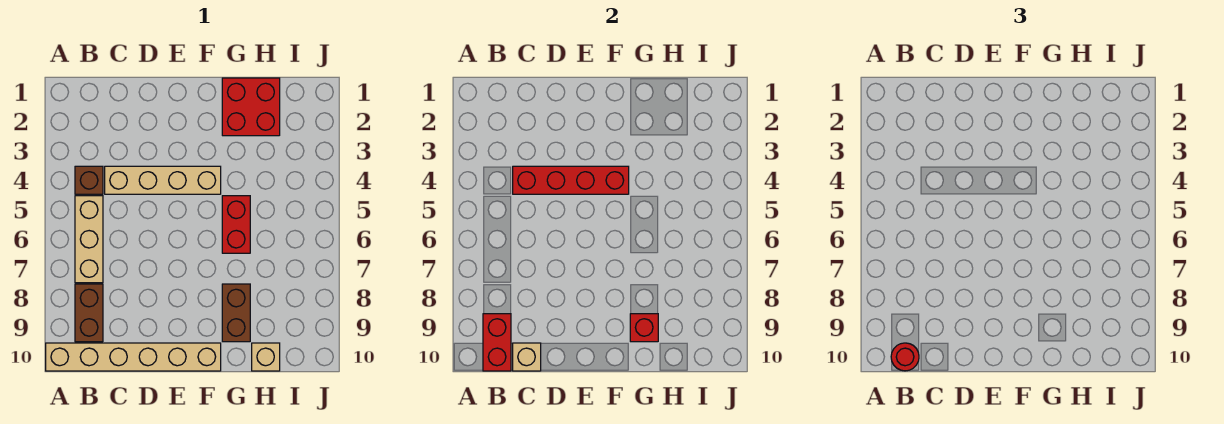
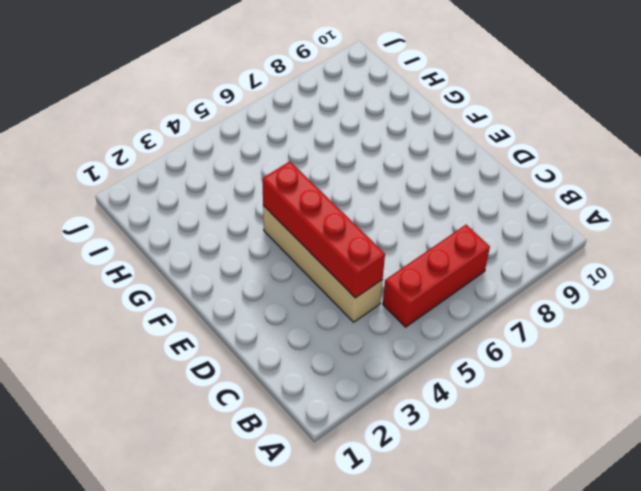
red 1x3 brick [383,225,490,327] -> tan 1x3 brick [75,196,103,283]
none -> tan 1x6 brick [46,343,221,371]
none -> brown 1x1 brick [75,166,103,194]
none -> brown 1x2 brick [75,284,103,342]

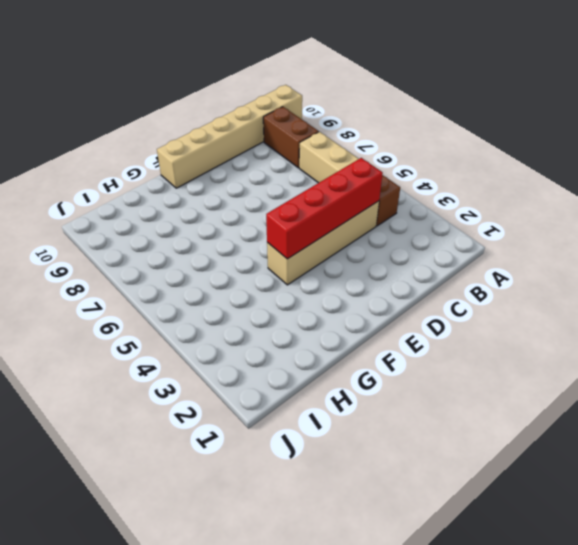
none -> red 2x2 brick [222,78,280,136]
none -> red 1x2 brick [222,196,250,253]
none -> brown 1x2 brick [222,284,250,342]

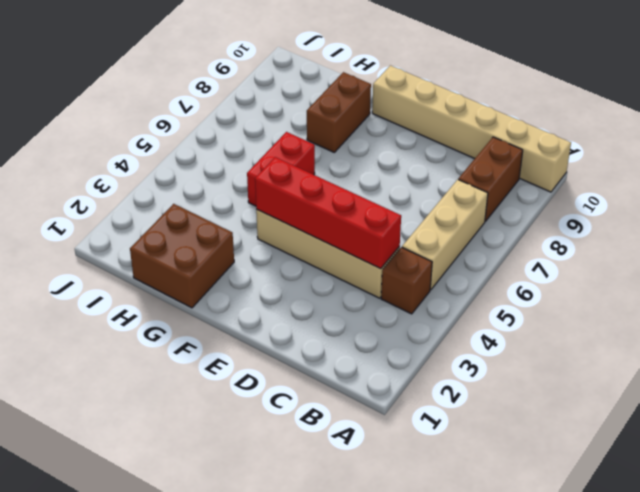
brown 2x2 brick [130,204,234,308] -> red 2x2 brick [222,78,280,136]
none -> tan 1x1 brick [252,343,280,371]
none -> red 1x2 brick [483,314,511,371]
none -> tan 1x1 brick [513,343,541,371]

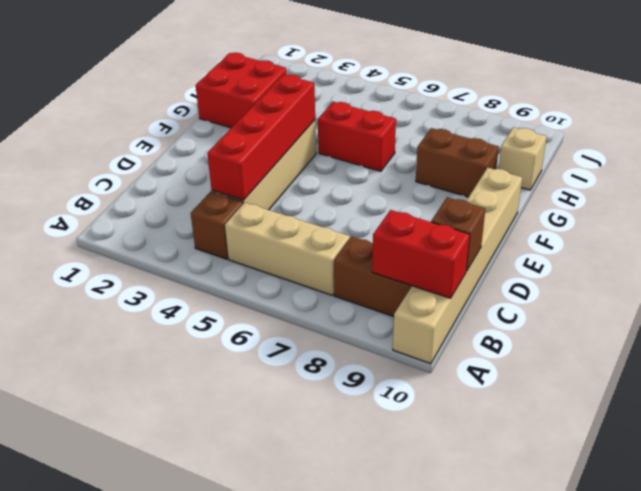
brown 1x1 brick [431,197,485,271] -> tan 1x1 brick [513,343,541,371]
none -> red 1x1 brick [630,314,658,342]
none -> red 1x1 round brick [891,343,919,371]

